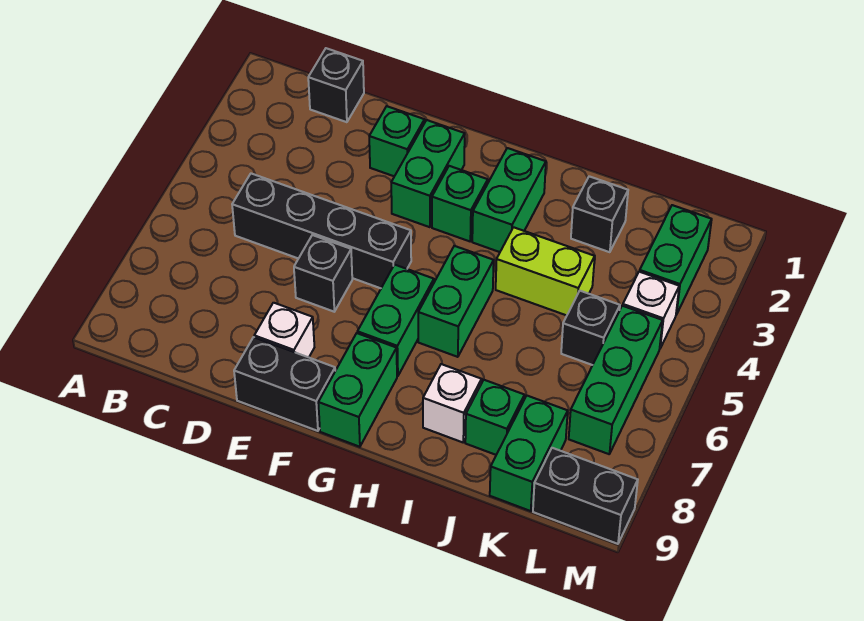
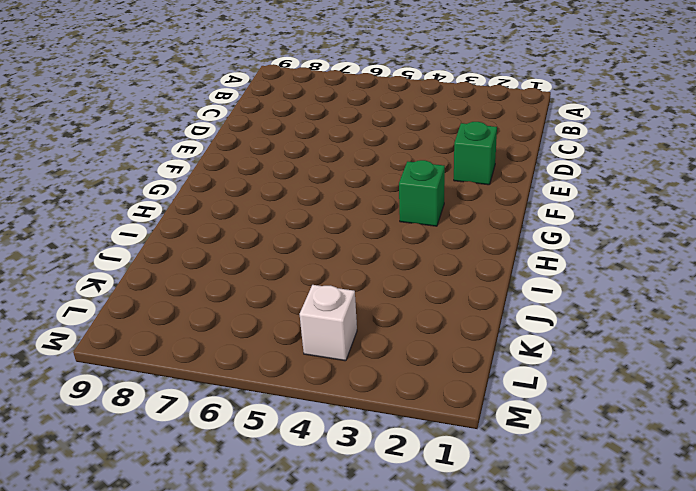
none -> black 1x1 brick [308,48,364,122]
none -> black 1x4 brick [232,174,411,288]
none -> black 1x1 brick [294,235,352,312]

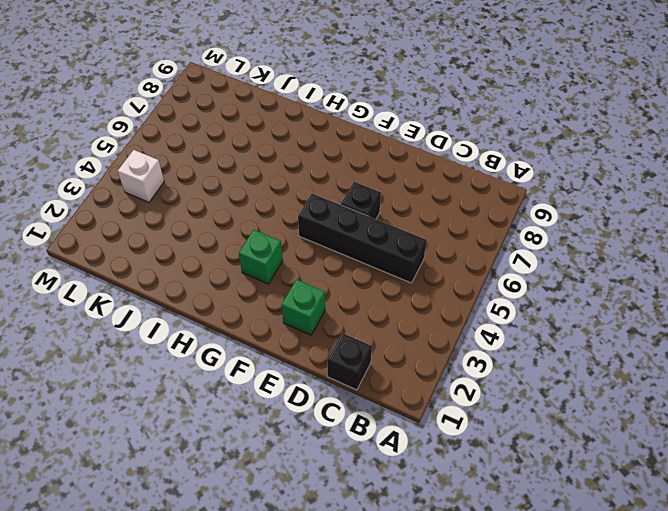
none -> white 1x1 brick [254,303,314,357]
none -> black 1x2 brick [234,337,335,431]
none -> green 1x2 brick [391,120,465,227]

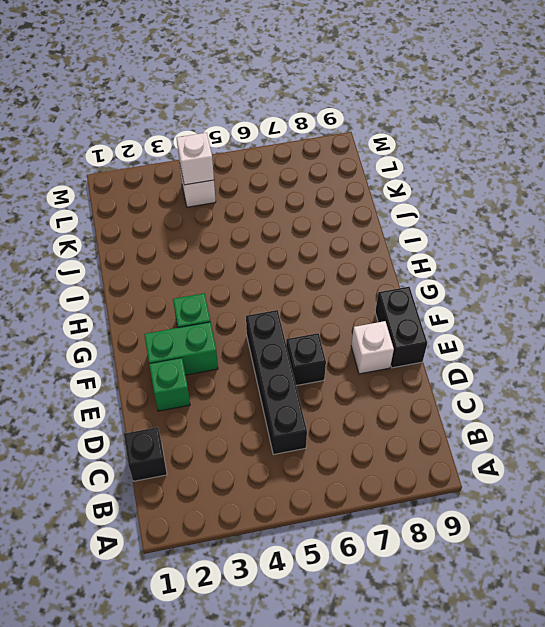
white 1x1 brick [177,133,214,185] -> white 1x1 brick moved to [423,364,482,442]
none -> green 1x2 brick [357,265,434,376]
none -> green 1x2 brick [318,333,397,447]
none -> green 1x2 brick [472,148,546,252]

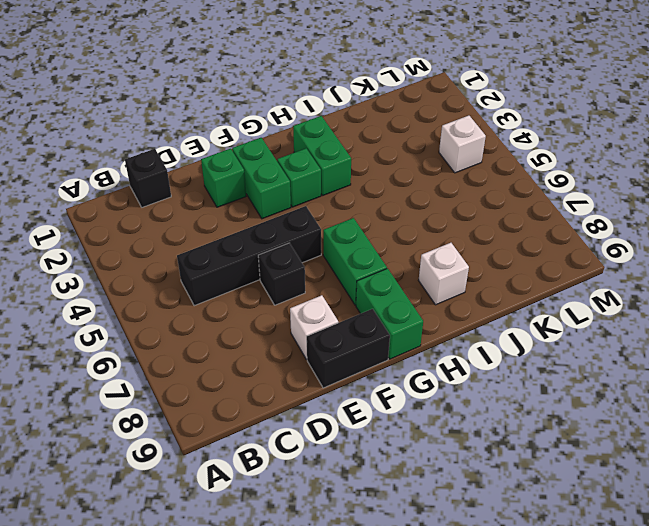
none -> green 1x2 brick [418,246,494,357]
none -> lime 1x2 brick [496,227,595,315]
none -> black 1x1 brick [571,176,628,252]

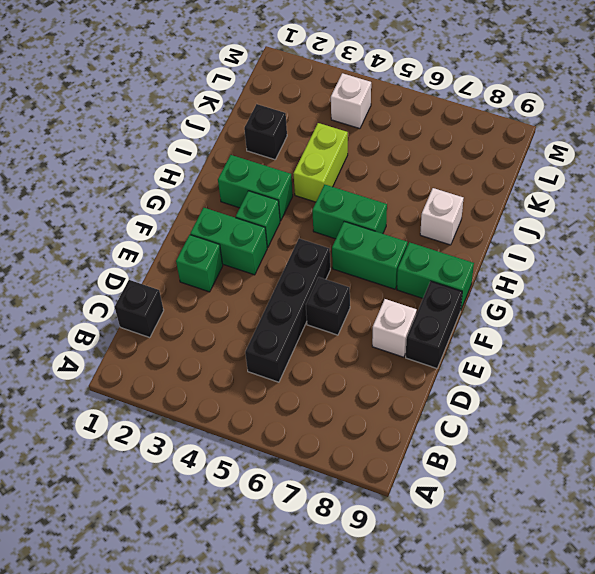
none -> green 1x1 brick [465,380,524,455]
none -> black 1x1 brick [561,291,620,365]
none -> green 1x2 brick [490,396,568,511]

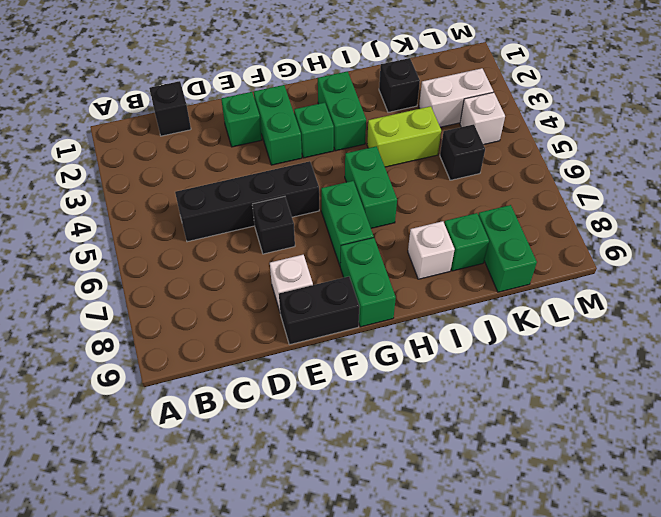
white 1x2 brick [419,68,493,127] -> green 1x2 brick [640,205,712,315]
none -> green 1x3 brick [569,306,663,454]
none -> black 1x2 brick [533,448,638,544]

